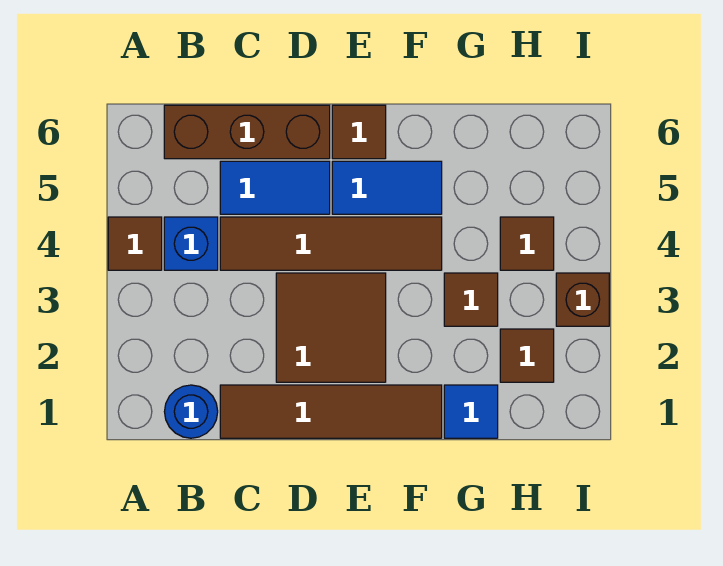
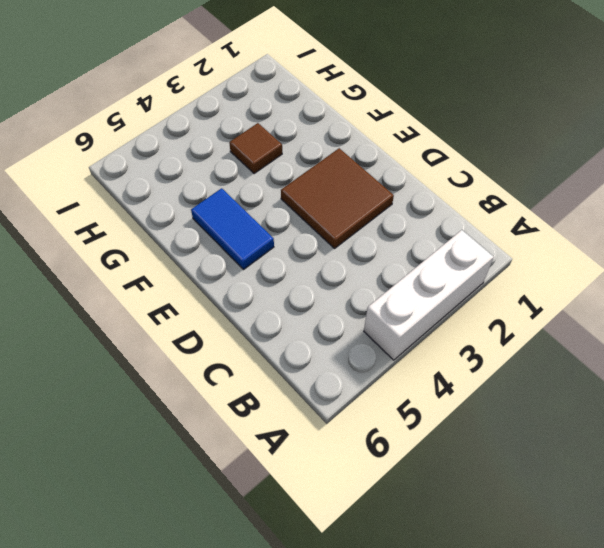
white 1x3 brick [364,230,494,360] -> brown 1x1 tile [108,217,162,270]
none -> blue 1x1 round brick [164,385,218,438]
none -> blue 1x1 brick [164,217,218,270]
none -> brown 1x3 brick [164,105,330,159]

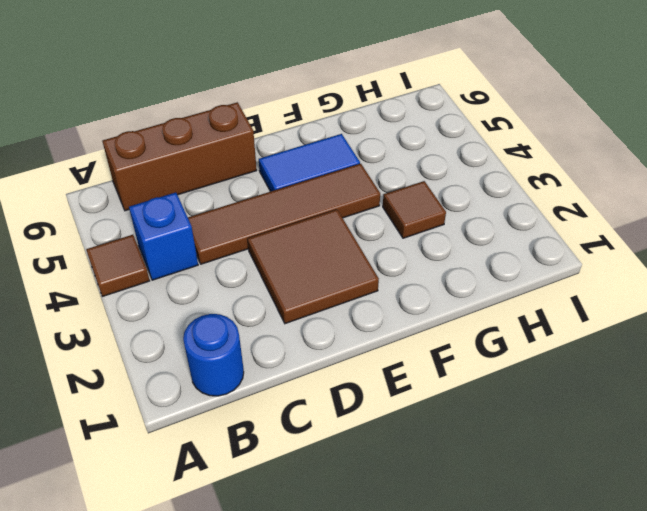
none -> brown 1x4 tile [220,385,442,438]
none -> blue 1x2 tile [220,161,330,214]
none -> brown 1x1 tile [332,105,386,159]

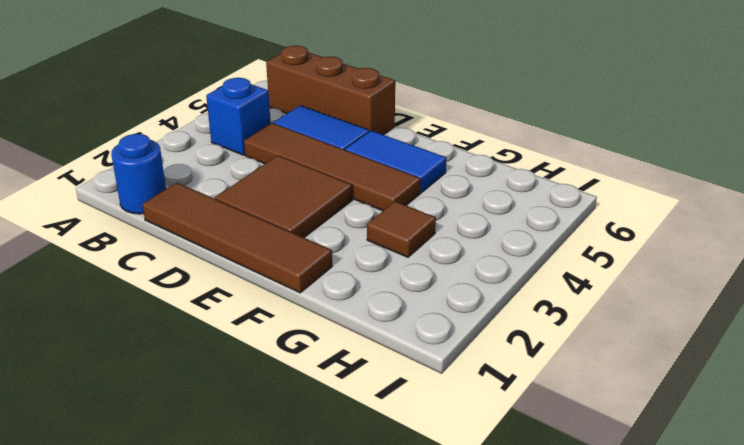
none -> brown 1x1 tile [108,217,162,270]
none -> brown 1x1 tile [332,105,386,159]
none -> blue 1x1 tile [444,385,498,438]

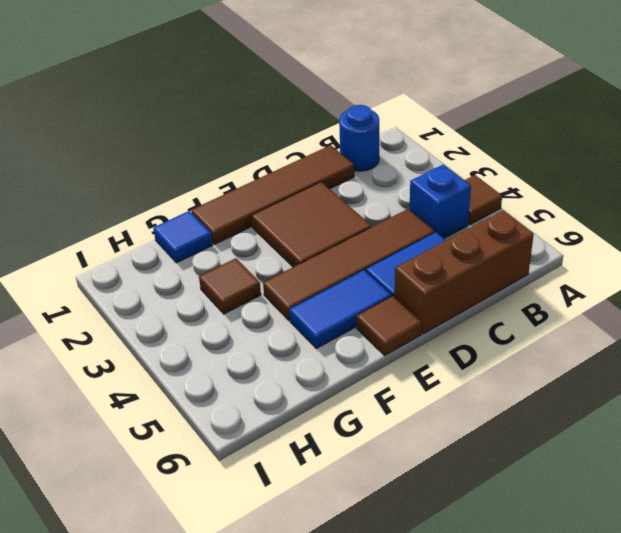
none -> brown 1x1 tile [500,329,554,382]
none -> brown 1x1 tile [500,217,554,270]
none -> brown 1x1 brick [556,273,609,326]

